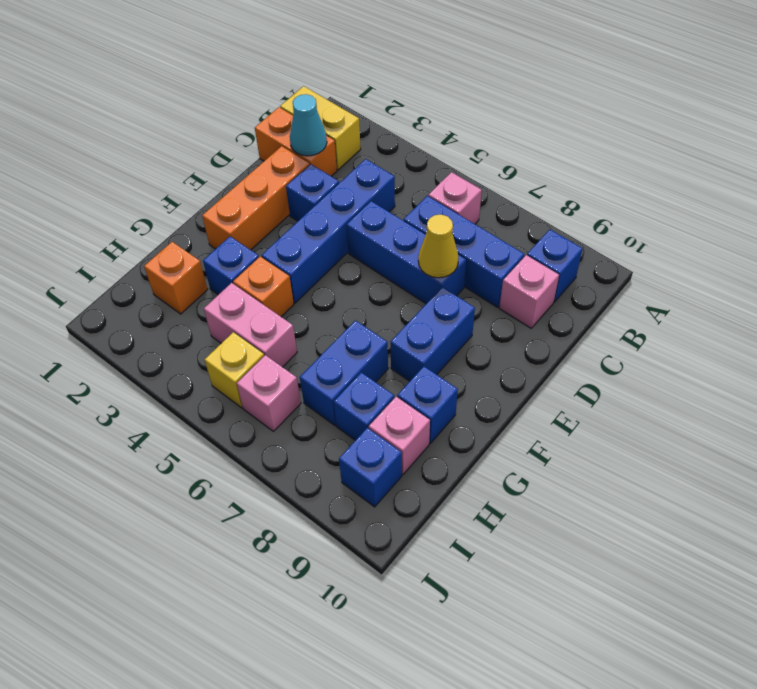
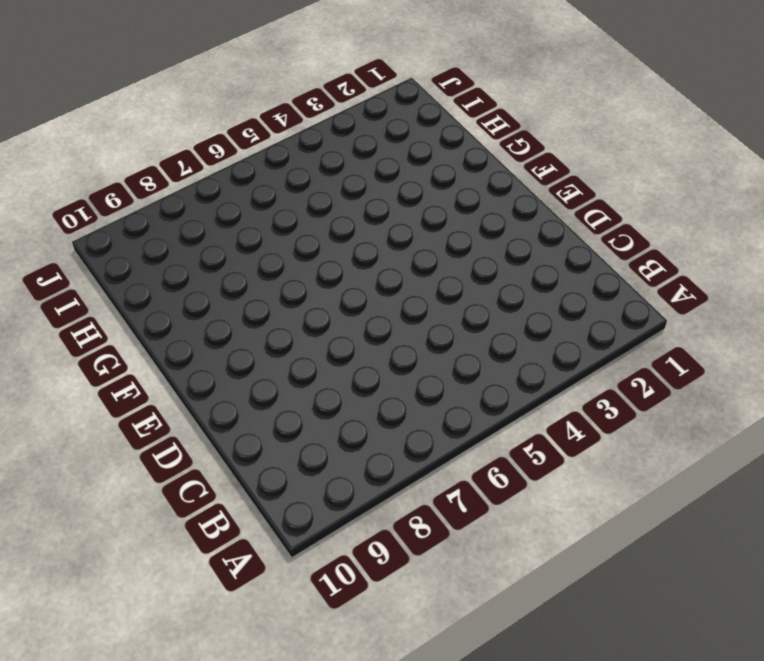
none -> yellow 1x2 brick [280,86,361,170]
none -> pink 1x1 brick [428,172,482,224]
none -> blue 1x1 brick [527,230,583,302]

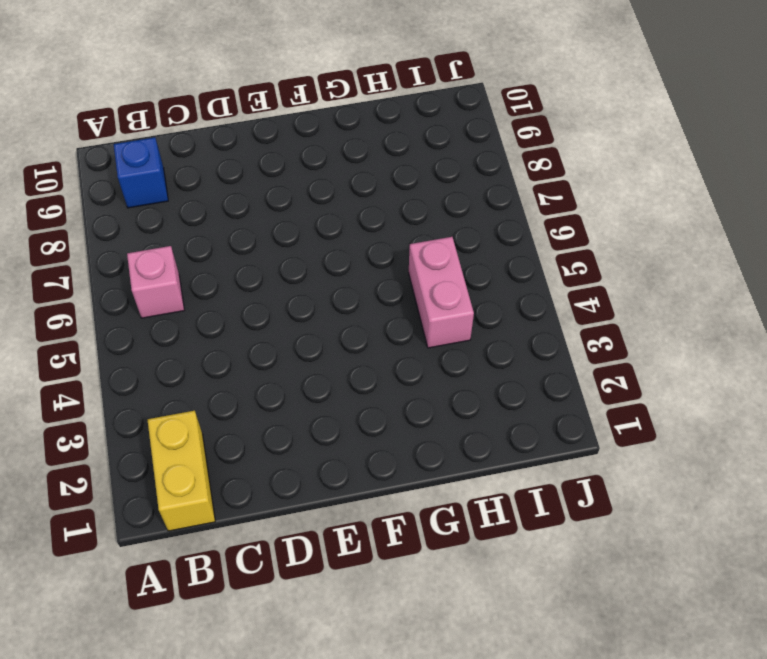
none -> orange 1x2 brick [255,107,337,176]
none -> blue 1x4 brick [262,159,395,303]
none -> blue 1x3 brick [404,196,524,307]

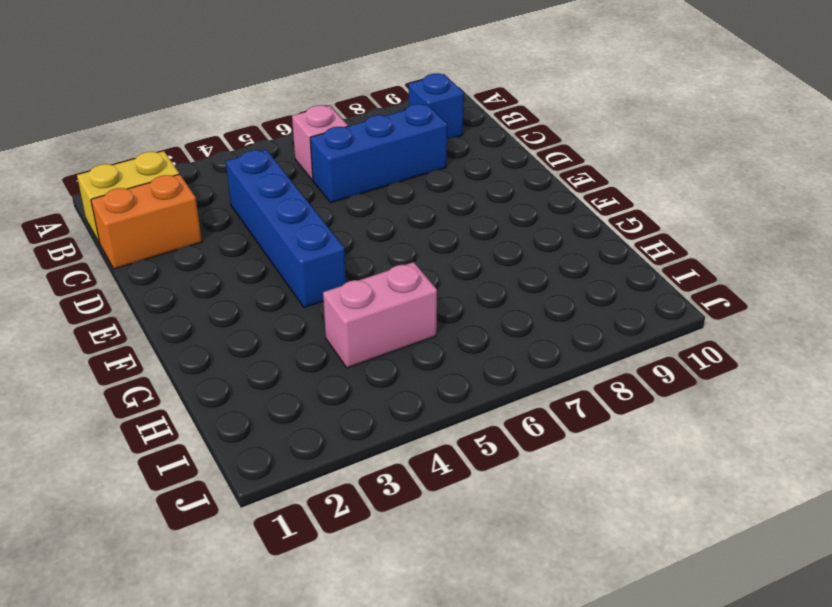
none -> pink 1x1 brick [499,255,559,328]
none -> orange 1x3 brick [202,146,309,250]
none -> blue 1x1 brick [286,164,339,221]

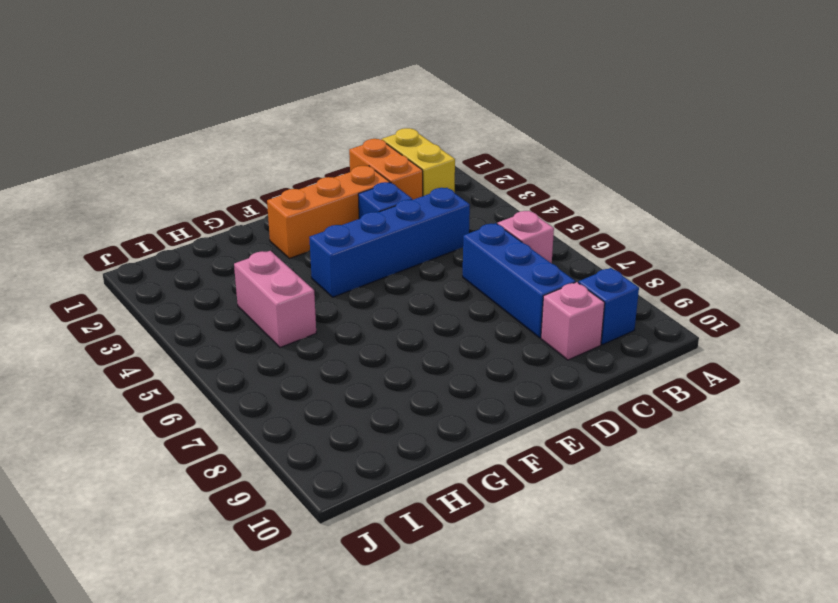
none -> blue 1x3 brick [346,201,466,304]
none -> blue 1x2 brick [391,287,475,381]
none -> blue 1x1 brick [203,236,259,295]

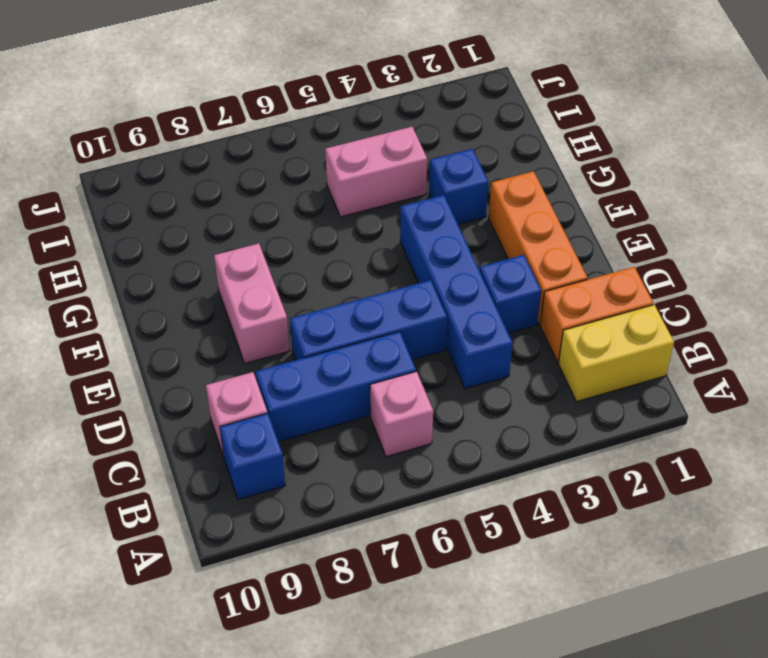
pink 1x2 brick [214,243,290,363] -> blue 1x2 brick [391,287,475,381]
none -> orange 1x1 brick [233,257,294,317]
none -> blue 1x2 brick [300,321,388,425]
none -> blue 1x1 brick [397,366,458,443]

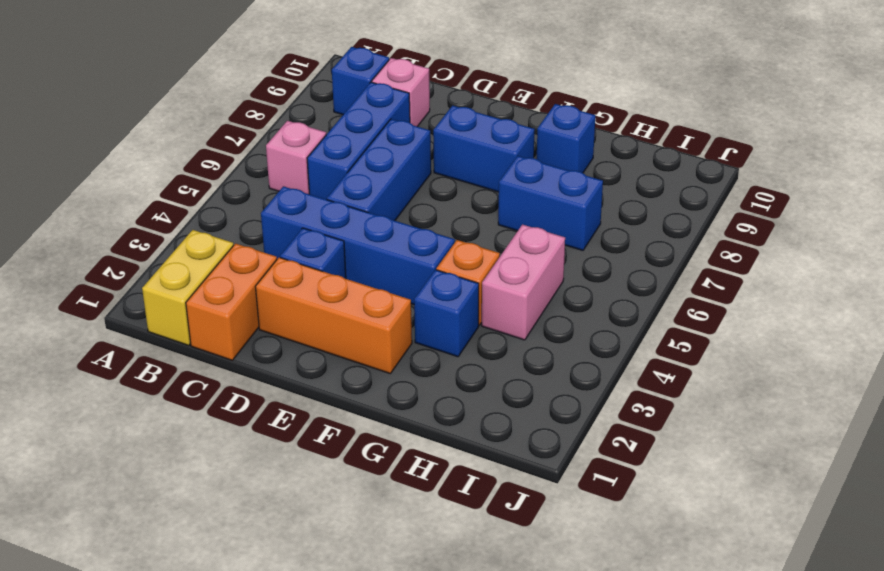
none -> orange 1x1 brick [144,242,208,314]
none -> blue 1x1 brick [334,372,394,440]
none -> pink 1x1 brick [369,397,430,474]

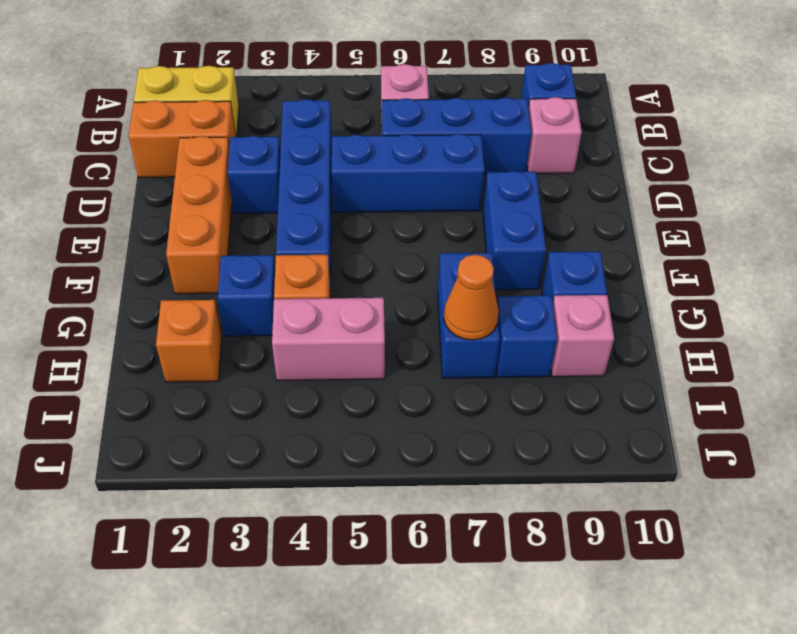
orange 1x1 cone [444,255,499,340] -> none
none -> yellow 1x1 brick [204,332,264,408]
none -> pink 1x1 brick [237,355,301,431]
none -> blue 1x1 brick [339,428,402,507]

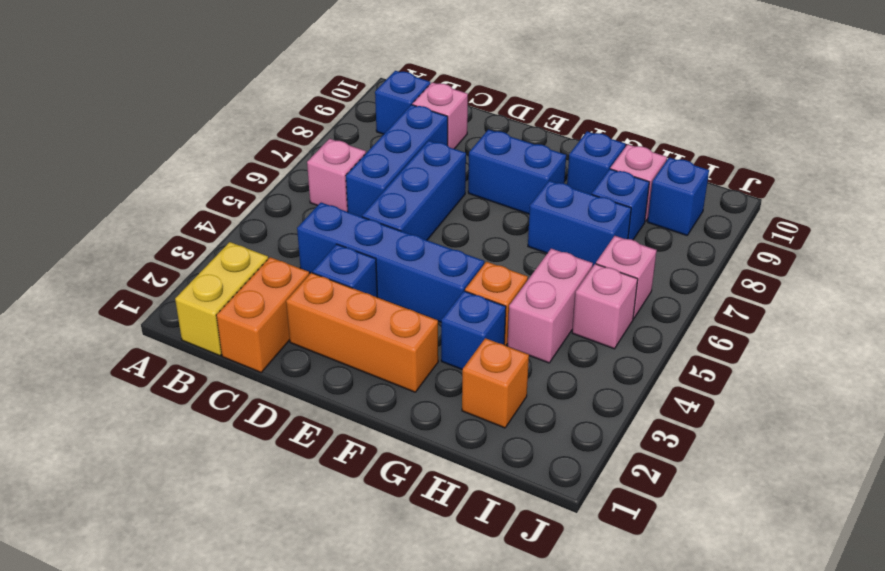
pink 1x1 brick [572,264,638,349] -> yellow 1x1 brick [204,332,264,408]
none -> cyan 1x1 cone [290,94,327,156]
none -> yellow 1x1 cone [418,215,459,278]

